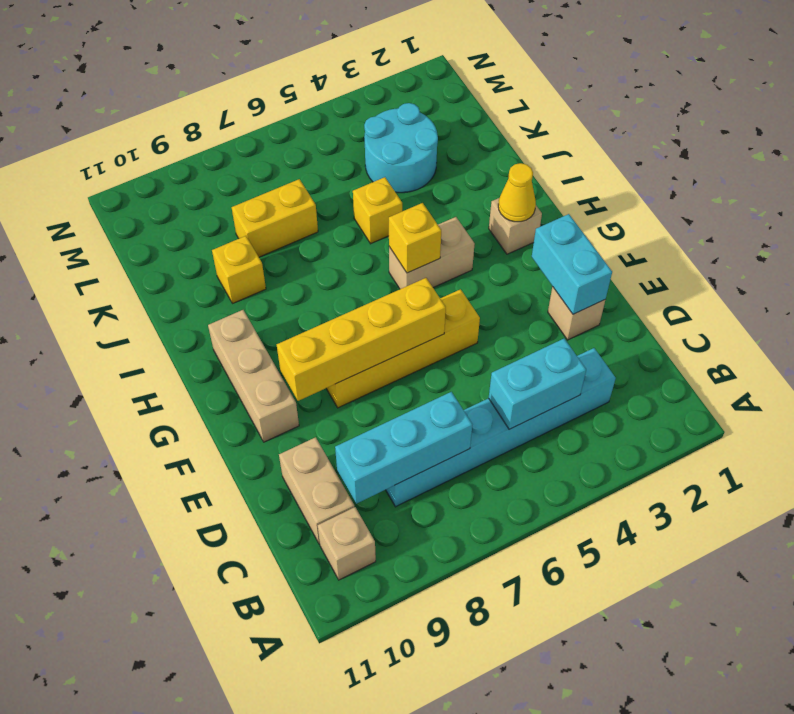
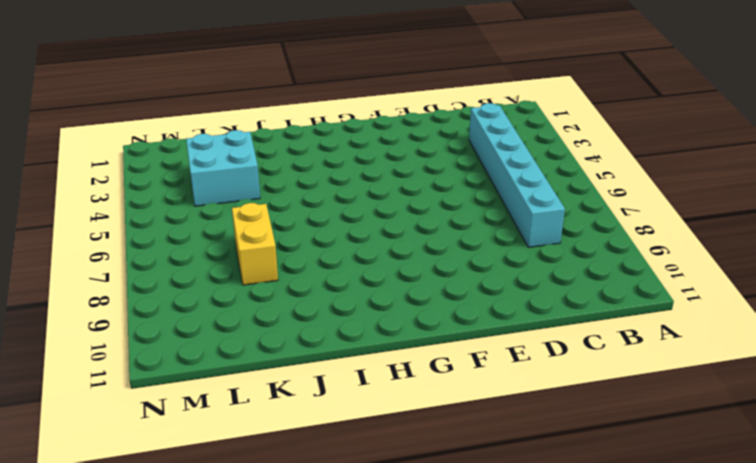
cyan 2x2 brick [186,130,260,206] -> cyan 2x2 round brick [364,103,438,193]
none -> tan 1x1 brick [318,507,376,580]
none -> tan 1x2 brick [279,437,354,544]
none -> tan 1x1 brick [548,287,605,340]

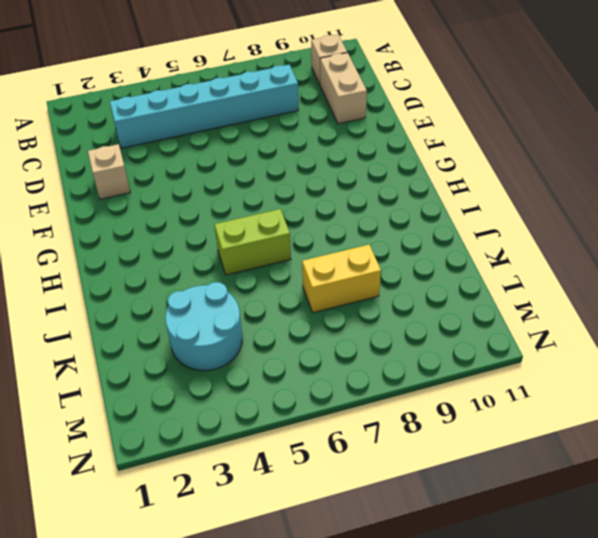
lime 1x2 brick [214,209,291,275] -> none
none -> yellow 1x4 brick [326,289,480,408]
none -> tan 1x3 brick [208,310,299,442]
none -> tan 1x1 brick [489,198,542,254]

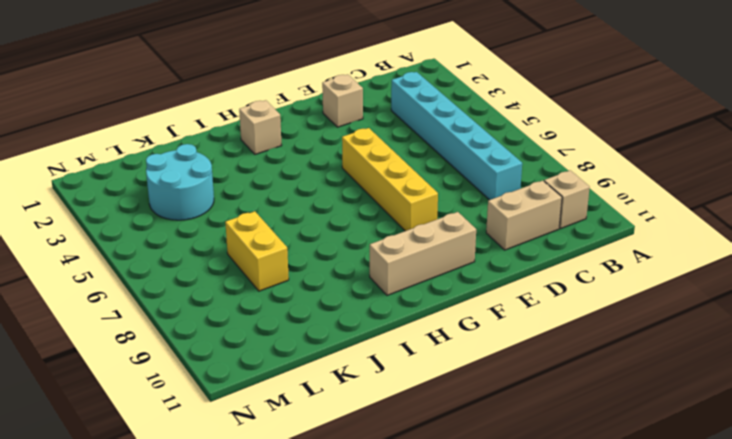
none -> tan 1x2 brick [389,217,475,289]
none -> yellow 1x1 brick [353,177,402,244]
none -> yellow 1x1 brick [212,236,266,303]

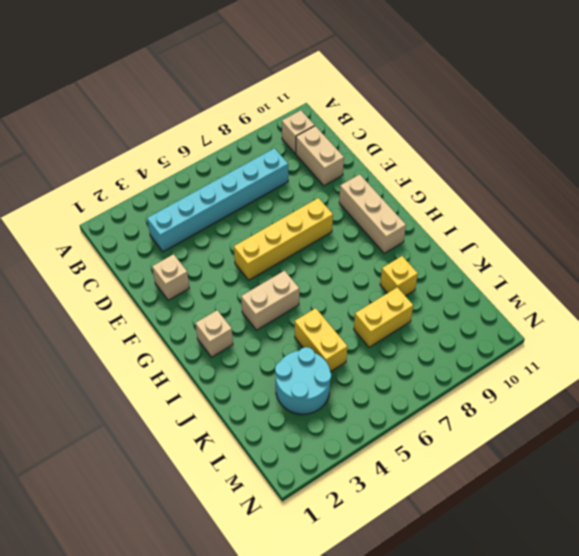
yellow 1x2 brick [295,308,348,372] -> yellow 1x1 brick [353,177,402,244]
none -> cyan 1x2 brick [489,339,586,429]
none -> cyan 1x3 brick [335,392,472,504]
none -> cyan 1x2 brick [532,214,612,314]

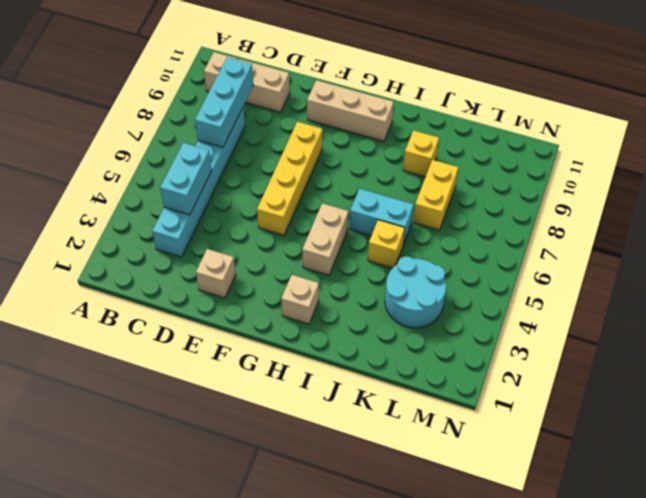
cyan 1x2 brick [350,189,414,245] -> cyan 1x2 brick moved to [532,214,612,314]
none -> yellow 1x4 brick [277,278,446,401]
none -> yellow 1x1 cone [498,163,536,222]
none -> yellow 1x1 brick [389,203,441,273]

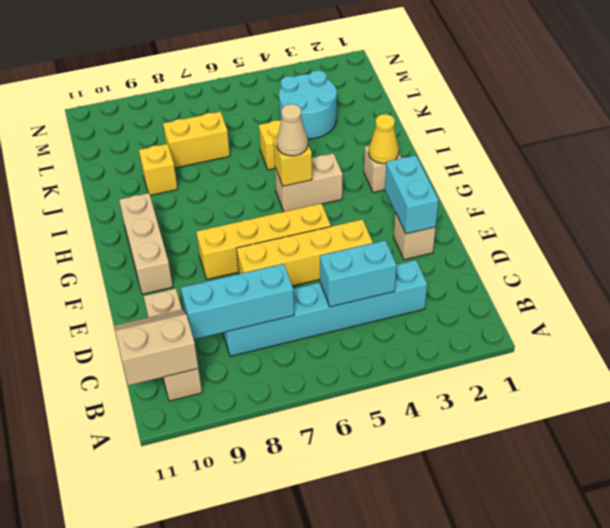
tan 2x2 slope [114,310,198,385] -> none
yellow 1x4 brick [237,219,373,286] -> yellow 1x4 brick moved to [277,278,446,401]
tan 1x1 cone [277,104,308,156] -> none

